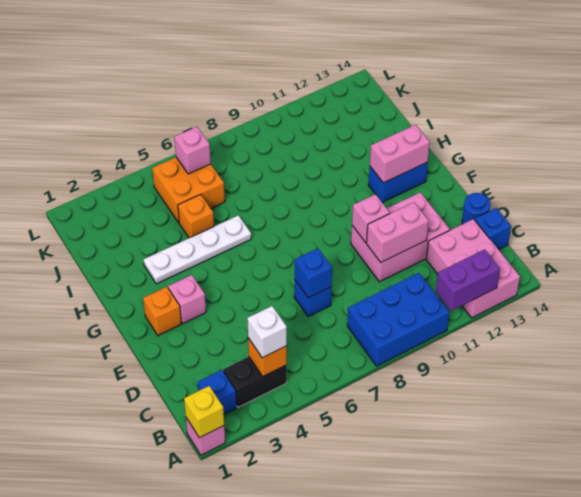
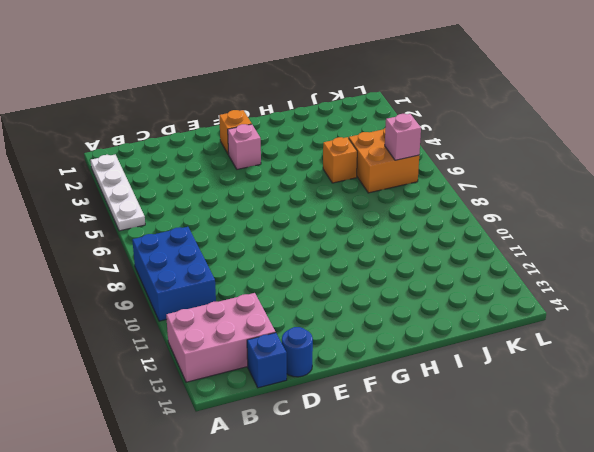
white 1x4 plate [91,155,145,231] -> white 1x4 plate moved to [144,215,251,284]
none -> pink 1x1 brick [186,418,225,455]
none -> blue 1x1 brick [198,370,237,414]
none -> black 1x2 brick [223,357,287,407]

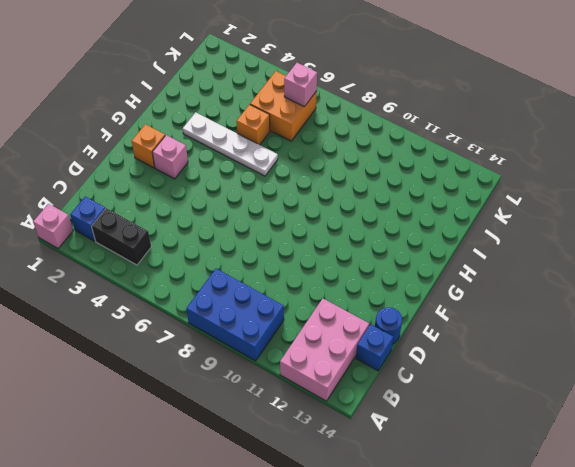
none -> blue 1x1 brick [294,280,331,317]
none -> pink 2x3 brick [351,192,450,282]
none -> blue 1x2 brick [369,162,428,202]

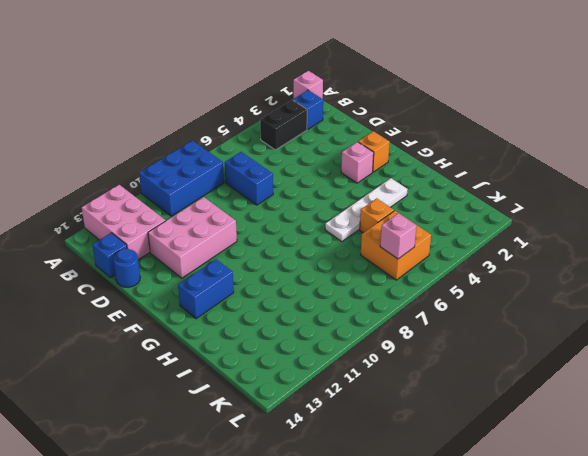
blue 1x2 brick [225,152,273,205] -> blue 1x1 brick [294,280,331,317]
none -> yellow 1x1 brick [184,386,224,438]
none -> purple 1x2 brick [436,250,500,311]
none -> orange 1x1 brick [248,338,287,376]

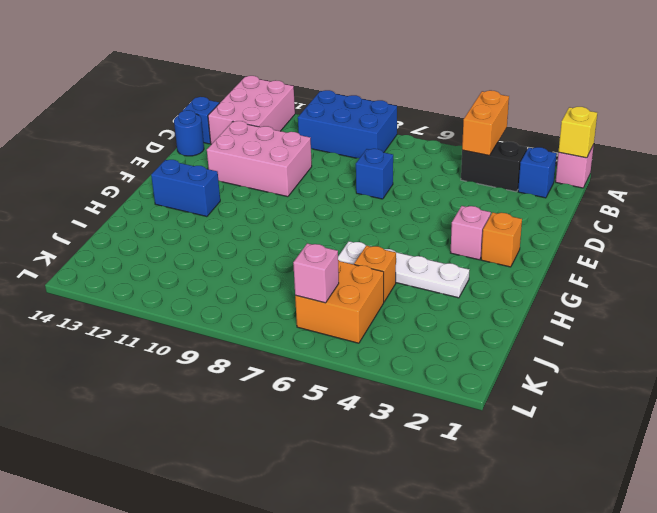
orange 1x2 brick [462,90,509,156] -> orange 1x1 brick [248,338,287,376]
none -> purple 1x2 brick [436,250,500,311]
none -> blue 1x1 brick [295,248,332,298]
none -> pink 1x2 brick [367,202,429,262]

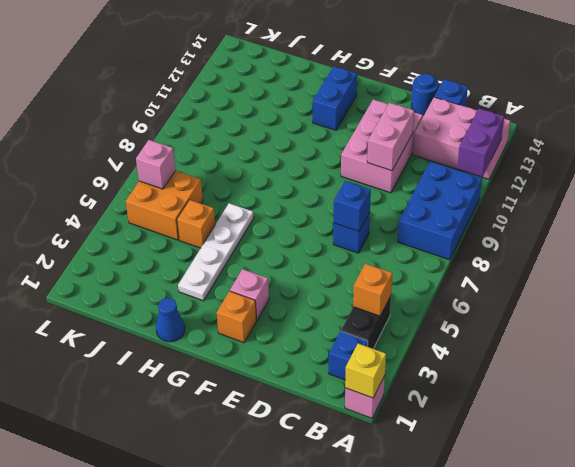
blue 1x1 cone [156,298,185,342] -> none
none -> pink 1x1 brick [352,194,390,243]
none -> pink 1x2 brick [370,125,430,183]
none -> white 1x1 brick [247,306,287,358]

